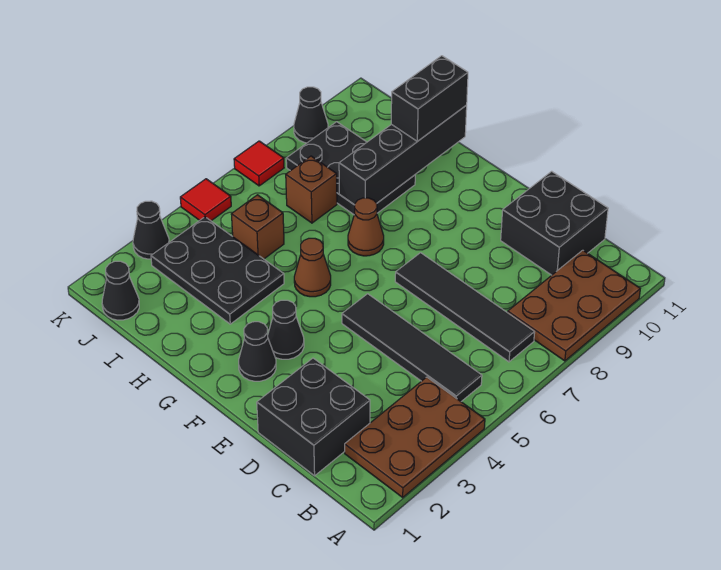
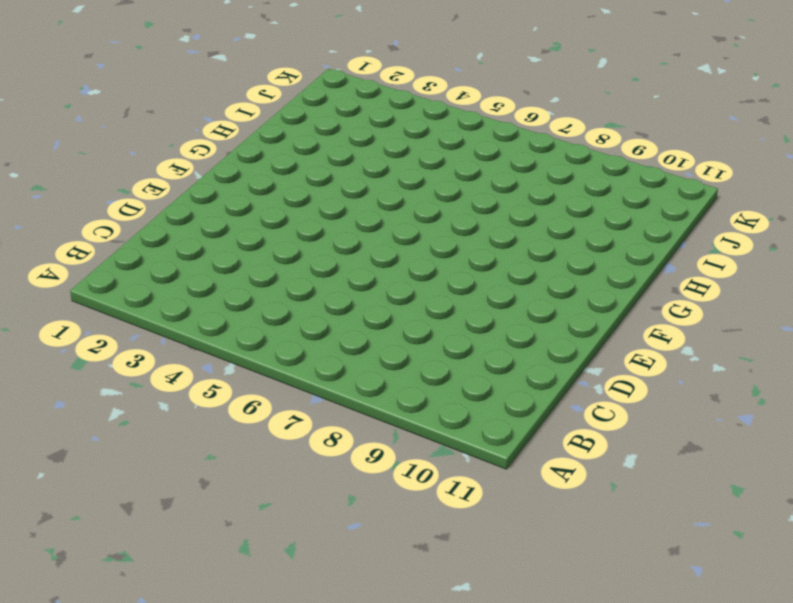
none -> brown 2x3 plate [345,377,485,497]
none -> brown 2x3 plate [508,250,640,361]
none -> black 1x4 tile [342,294,482,401]

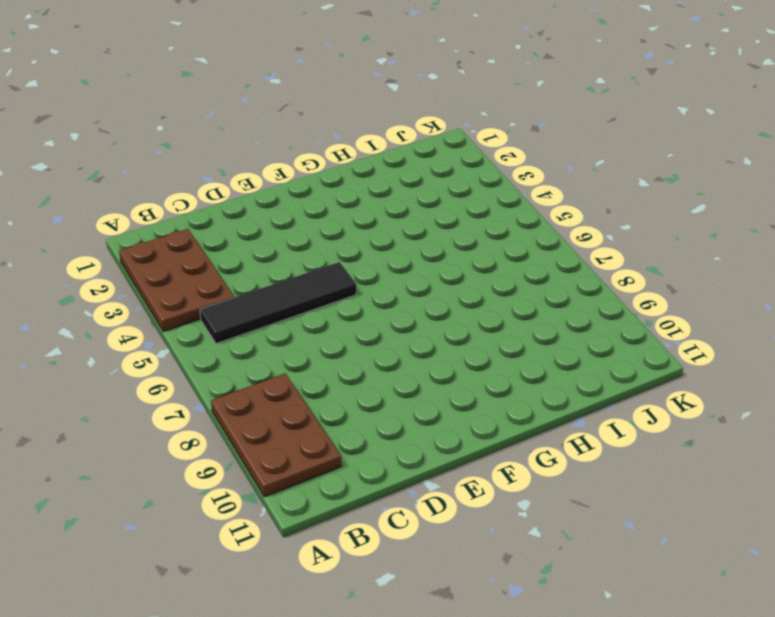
none -> black 1x4 tile [395,253,535,362]
none -> black 2x2 brick [257,358,370,476]
none -> black 2x2 brick [501,171,608,275]

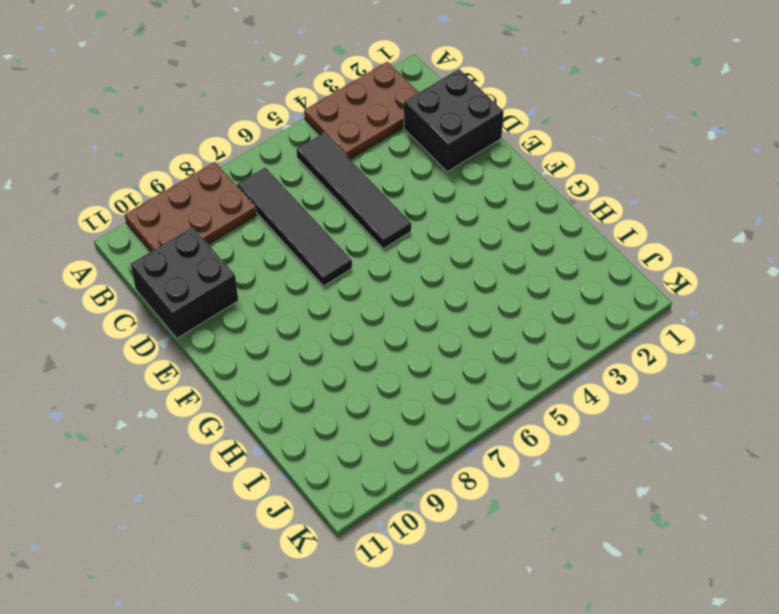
none -> black 1x1 cone [239,322,276,381]
none -> black 1x1 cone [268,300,304,359]
none -> brown 1x1 cone [294,238,331,297]

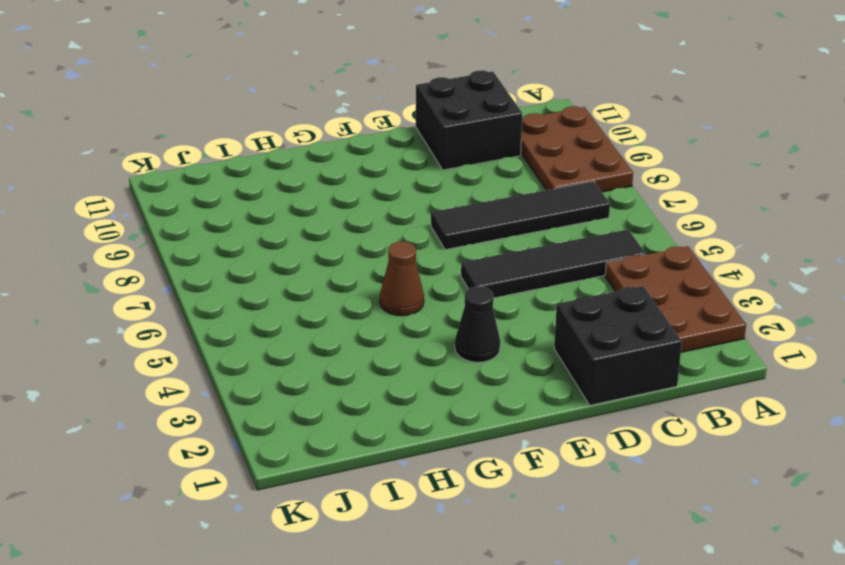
none -> black 1x1 cone [239,322,276,381]
none -> brown 1x1 cone [348,198,384,256]
none -> black 2x3 plate [151,217,284,324]

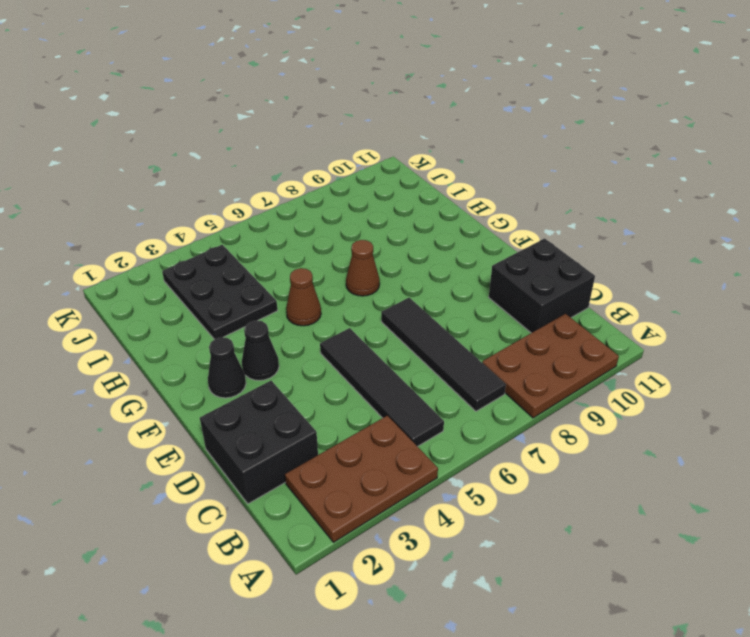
none -> black 2x3 plate [286,122,415,214]
none -> brown 1x1 brick [231,195,284,259]
none -> brown 1x1 brick [286,156,337,223]

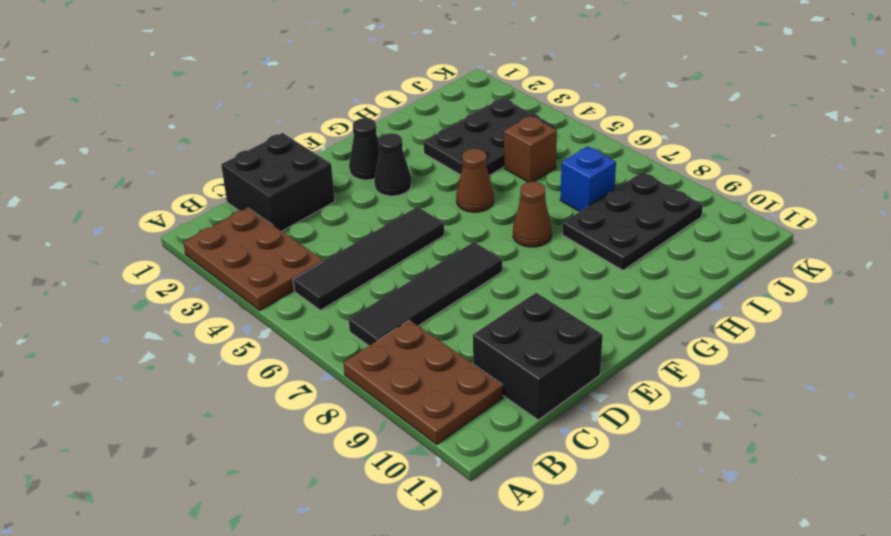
blue 1x1 brick [560,147,616,211] -> brown 1x1 brick [286,156,337,223]
none -> black 1x1 cone [102,261,139,320]
none -> black 1x1 cone [133,201,169,259]
none -> red 1x1 tile [180,179,231,221]

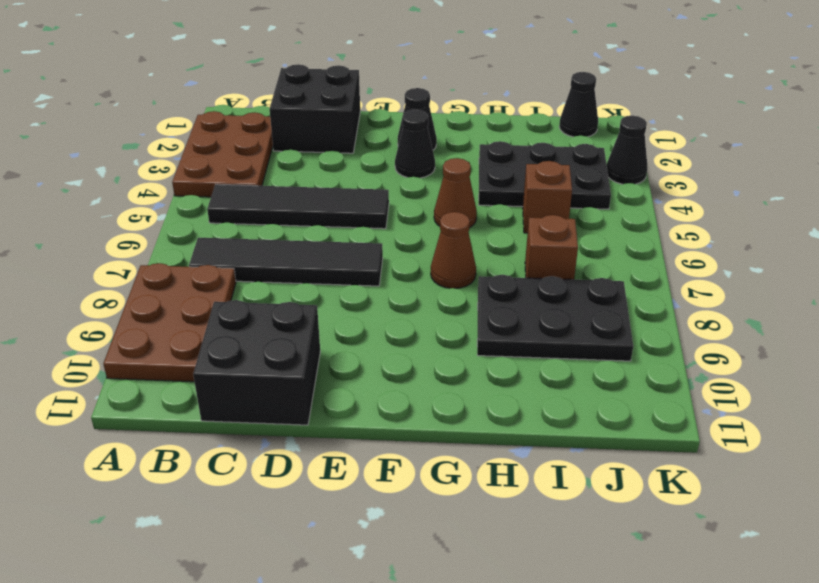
none -> red 1x1 tile [180,179,231,221]
none -> red 1x1 tile [234,141,284,186]
none -> black 1x1 cone [294,87,328,143]

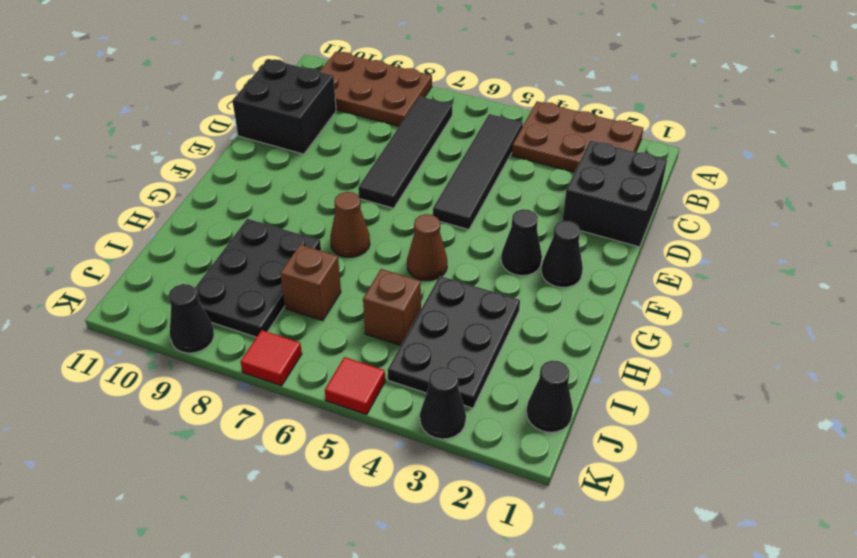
none -> black 1x4 brick [339,105,467,205]
none -> black 1x2 brick [391,56,468,141]

